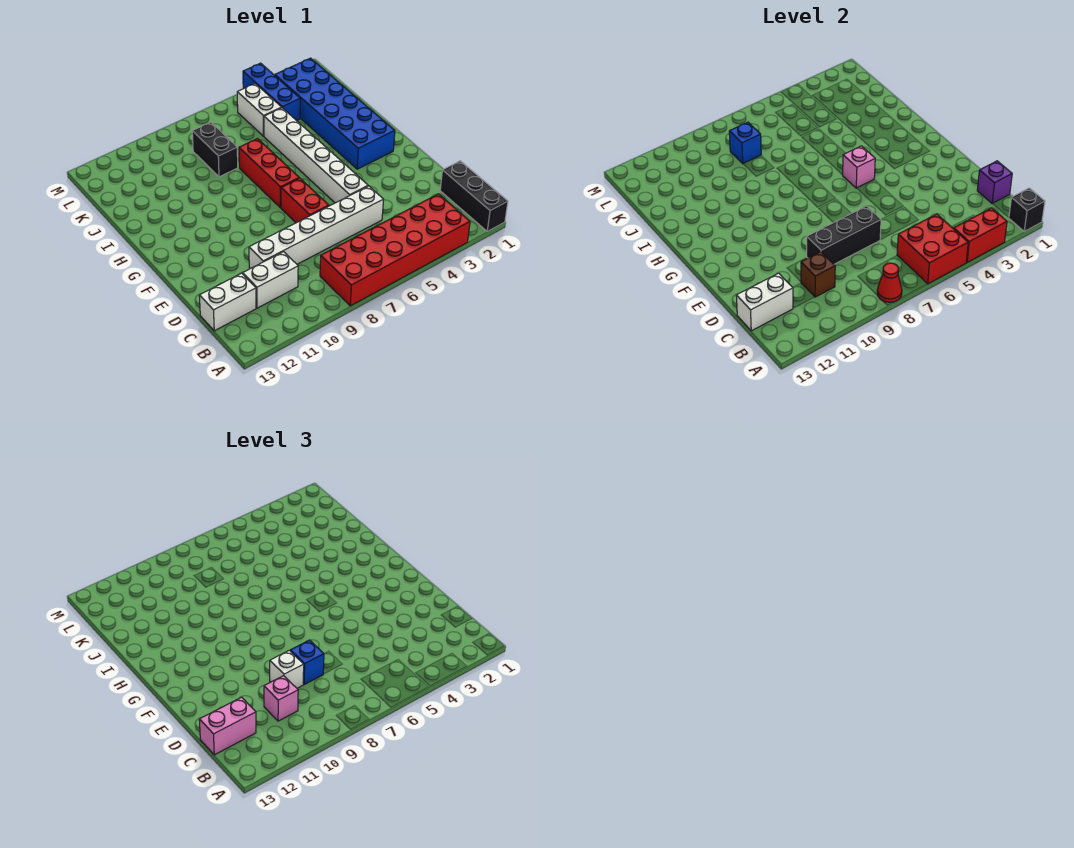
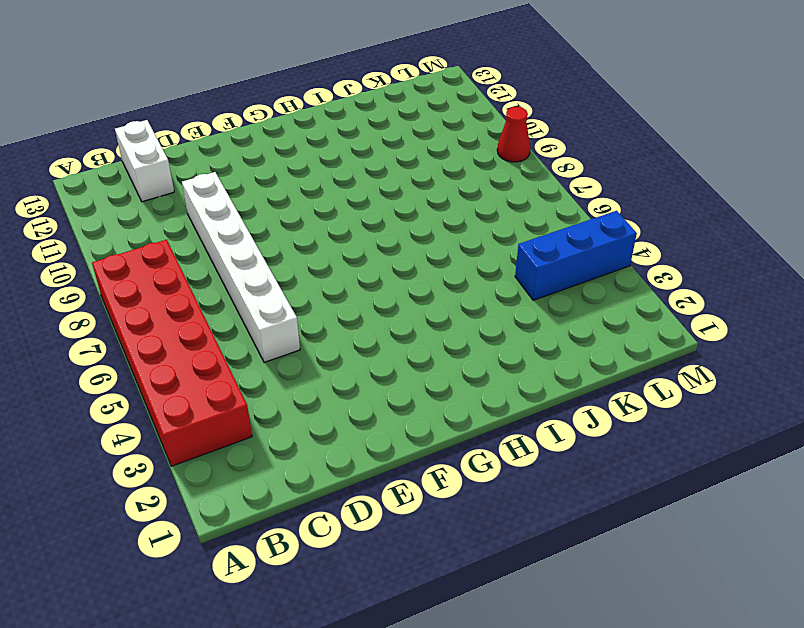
red 1x1 cone [497,107,530,162] -> red 1x1 cone moved to [877,263,902,302]
none -> black 1x3 brick [440,161,508,231]
none -> white 1x2 brick [243,252,298,308]
none -> white 1x6 brick [264,108,368,203]

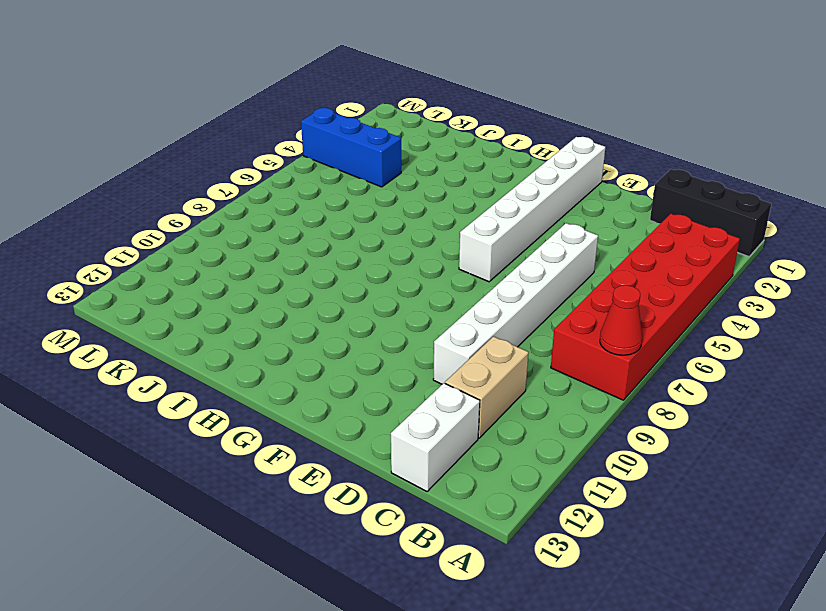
tan 1x2 brick [445,336,529,438] -> white 1x2 brick [243,252,298,308]
white 1x6 brick [459,137,605,282] -> white 1x6 brick turned to [264,108,368,203]
none -> red 1x2 brick [281,178,329,223]
none -> blue 2x6 brick [275,58,395,169]
none -> red 1x3 brick [239,139,299,208]

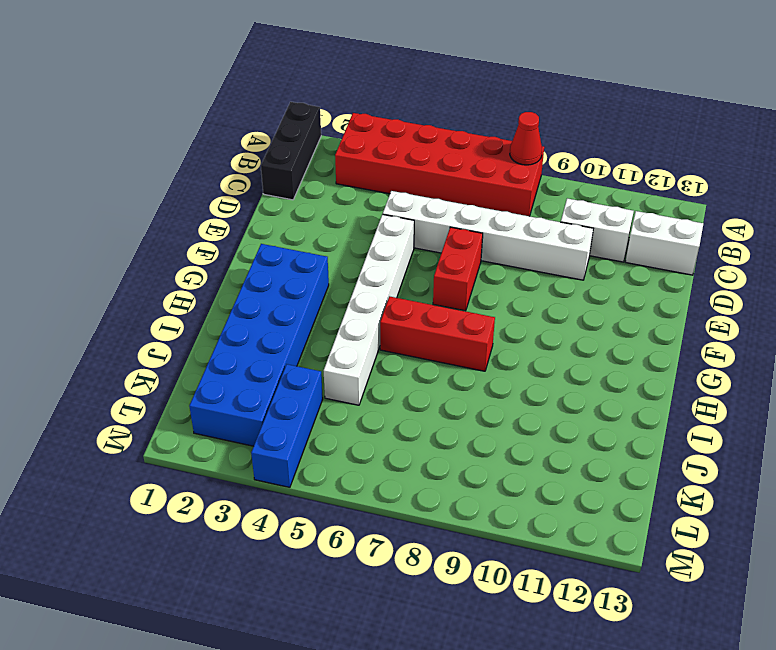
red 1x3 brick [380,296,495,371] -> red 1x3 brick turned to [239,139,299,208]
none -> black 1x2 brick [192,122,238,177]
none -> white 1x2 brick [237,84,282,136]
none -> black 1x1 brick [1009,188,1045,231]

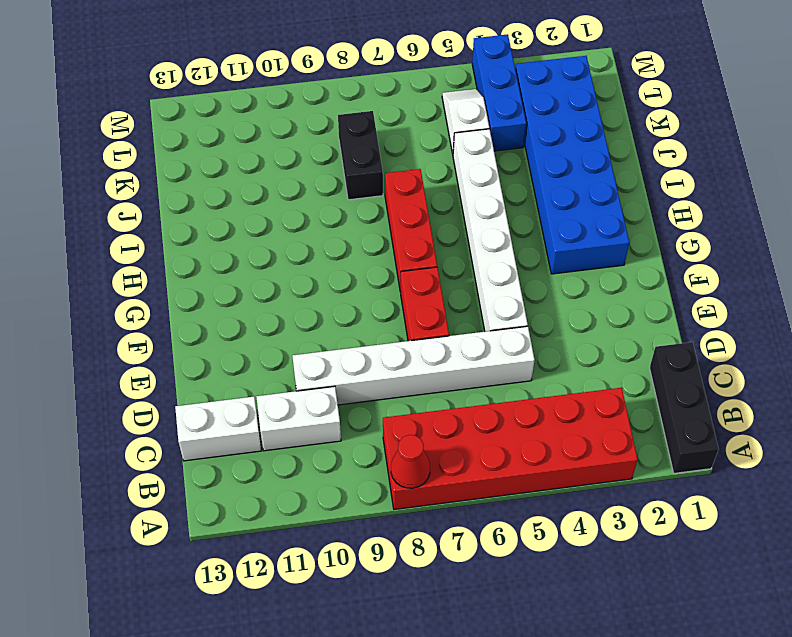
white 1x2 slope [442,89,489,154] -> white 1x2 brick [237,84,282,136]
none -> black 1x1 brick [1009,188,1045,231]
none -> red 1x2 brick [954,208,1007,263]
none -> red 2x2 brick [897,214,968,284]

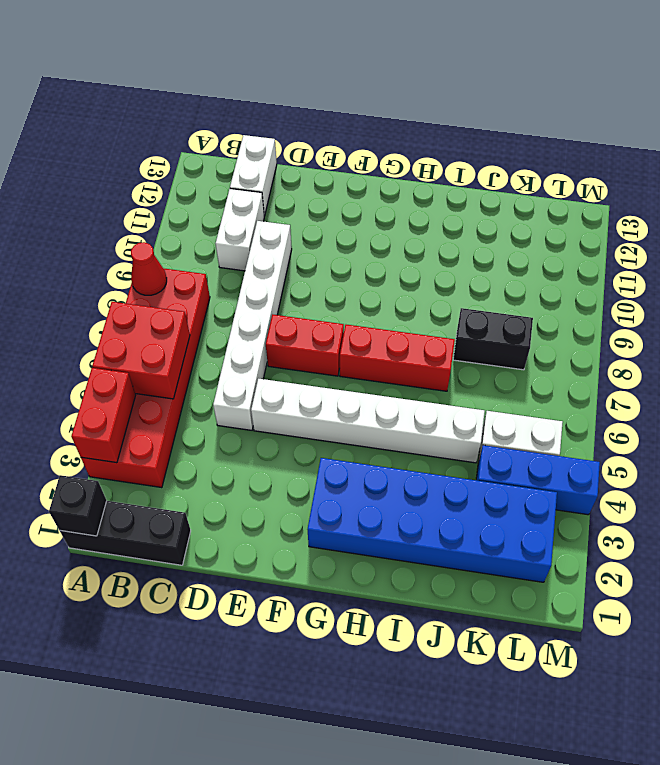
none -> purple 1x1 brick [977,161,1012,203]
none -> brown 1x1 brick [801,252,835,297]
none -> white 1x2 brick [736,273,793,331]

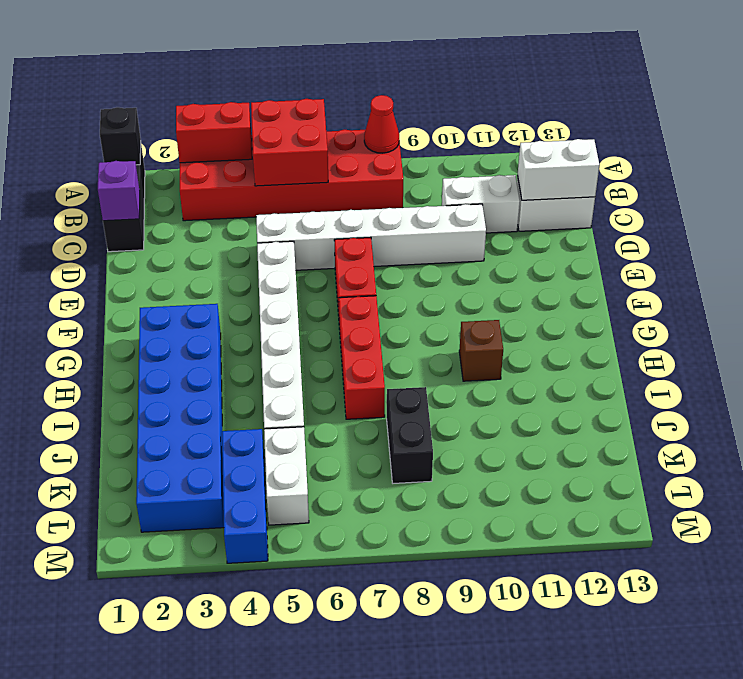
brown 1x1 brick [459,320,503,381] -> brown 1x1 brick moved to [801,252,835,297]
none -> black 1x3 brick [807,206,881,264]
none -> pink 1x1 brick [843,146,875,188]
none -> blue 1x1 brick [729,122,761,164]

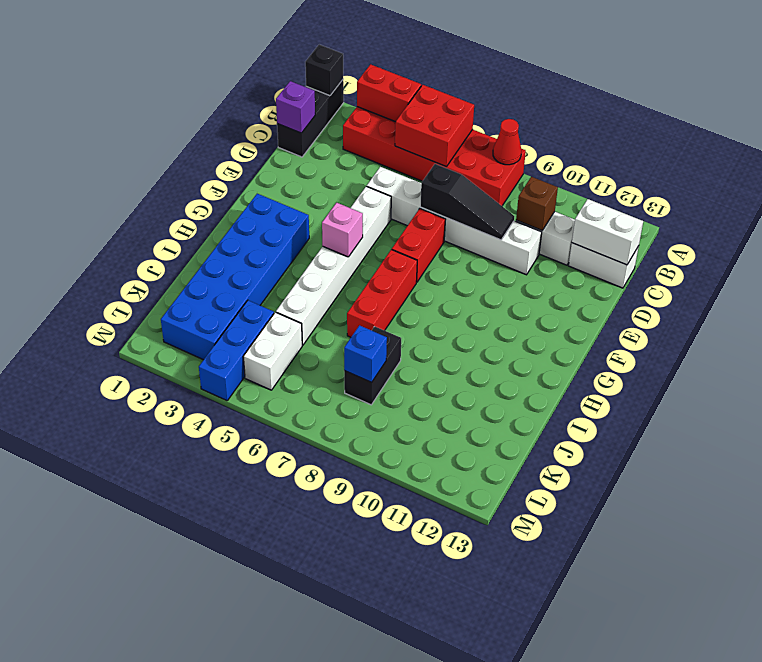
black 1x3 slope [420,164,514,240] -> black 1x3 brick [807,206,881,264]
none -> pink 1x1 brick [264,676,298,721]
none -> pink 1x2 brick [199,697,256,755]
none -> blue 1x1 brick [290,640,324,684]

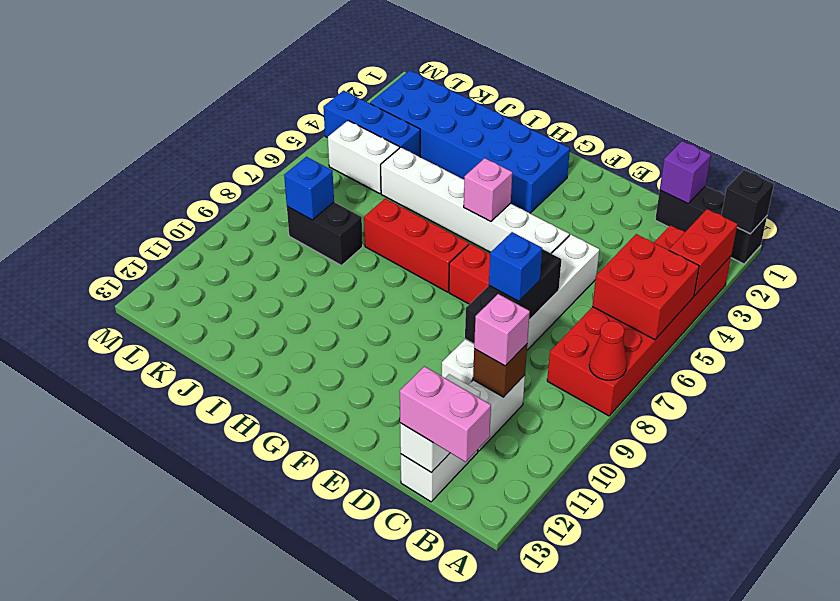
pink 1x2 brick [400,366,491,462] -> pink 1x2 brick turned to [199,697,256,755]
none -> white 1x1 brick [270,650,304,688]

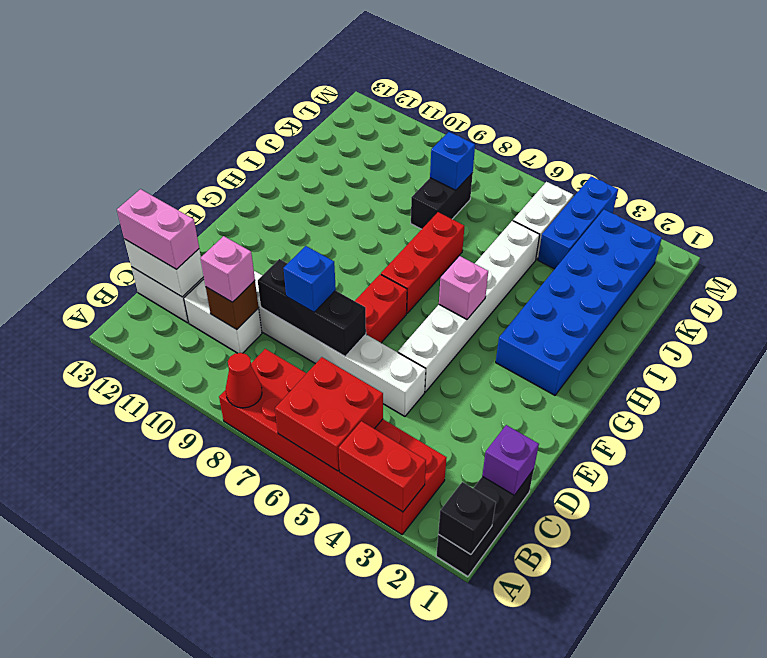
none -> white 1x1 brick [270,650,304,688]

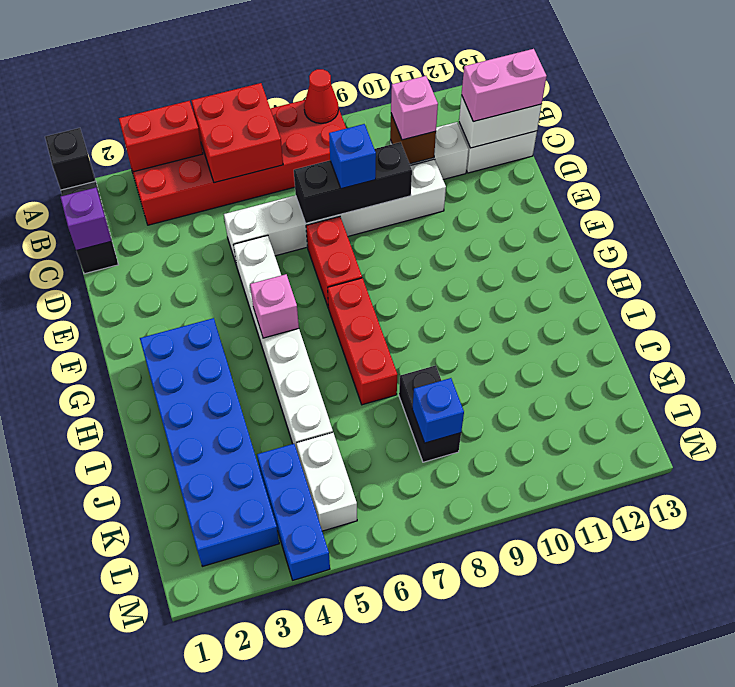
none -> white 1x1 brick [270,650,304,688]

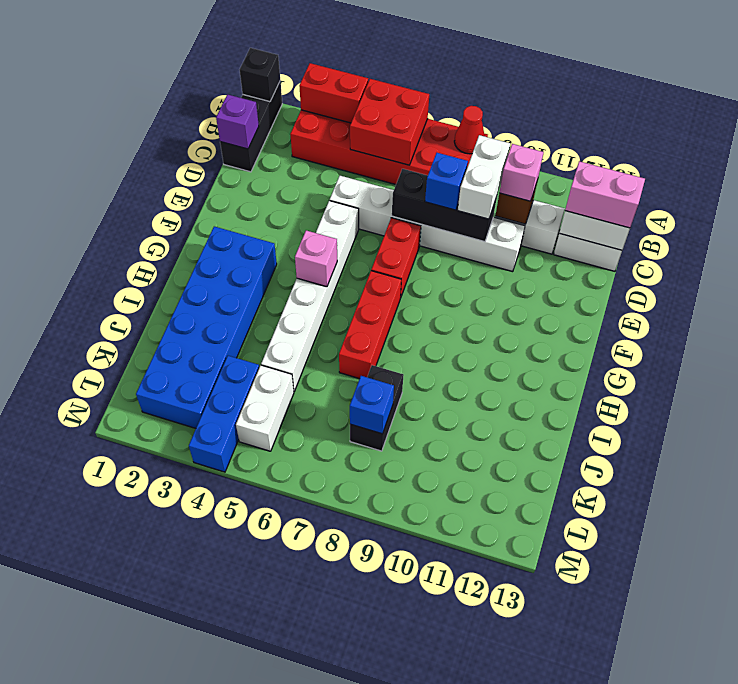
white 1x2 brick [458,135,510,219] -> white 1x1 brick [270,650,304,688]

